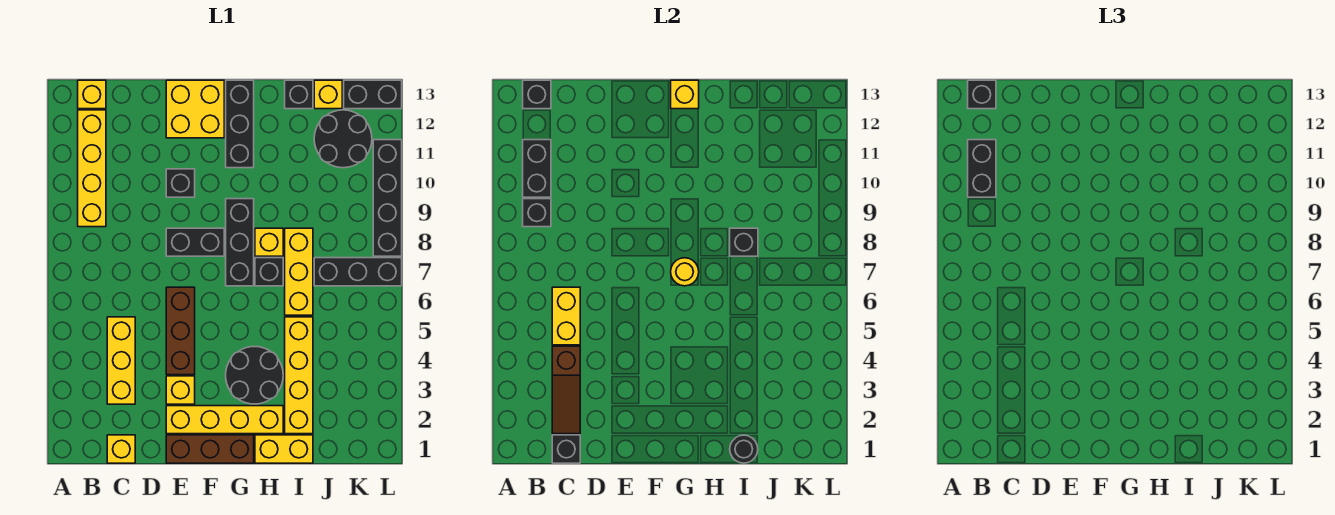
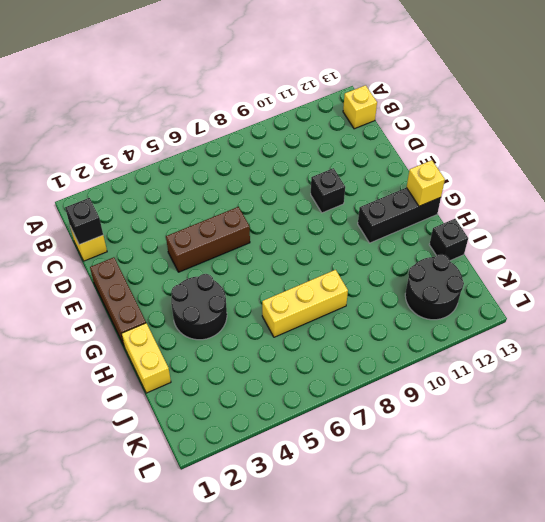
none -> yellow 1x4 brick [78,110,106,227]
none -> yellow 1x3 brick [107,317,135,404]
none -> yellow 1x4 brick [166,406,283,434]
none -> yellow 1x1 brick [166,376,195,404]

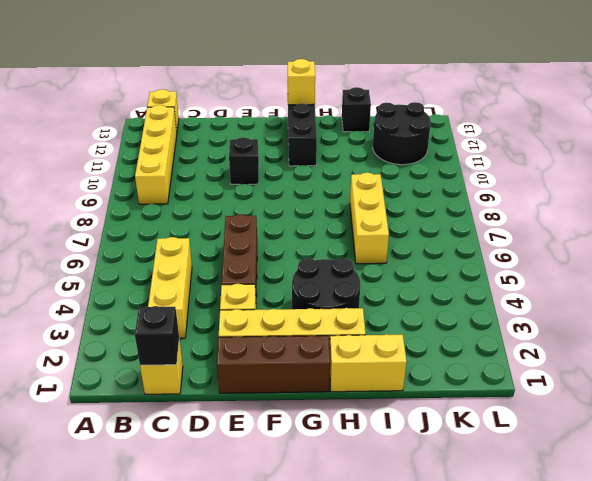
none -> black 1x2 brick [166,228,224,256]
none -> yellow 2x2 brick [166,80,224,138]
none -> black 1x3 brick [226,199,254,286]
none -> black 1x1 brick [255,258,283,286]

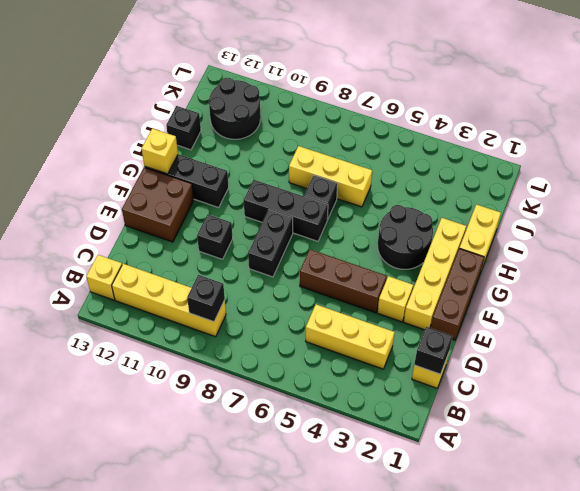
brown 2x2 brick [122,167,194,242] -> yellow 2x2 brick [166,80,224,138]
none -> yellow 1x1 brick [255,228,283,256]
none -> yellow 1x4 brick [285,317,313,434]
none -> black 1x3 brick [314,258,402,286]
none -> yellow 1x1 brick [314,80,342,109]

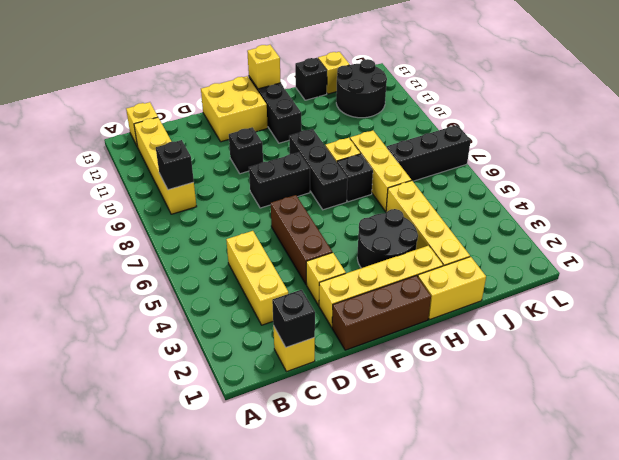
none -> black 1x2 brick [344,80,402,109]
none -> black 1x4 brick [373,140,402,256]
none -> black 1x2 brick [523,140,551,197]
none -> black 1x1 brick [523,80,551,109]

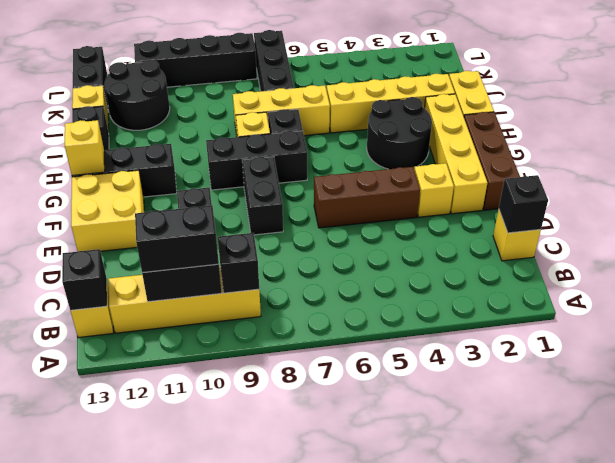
none -> yellow 1x3 brick [107,317,135,404]
none -> brown 1x3 slope [552,346,580,434]
none -> yellow 1x2 brick [552,287,580,345]
none -> yellow 1x1 round brick [671,258,699,286]

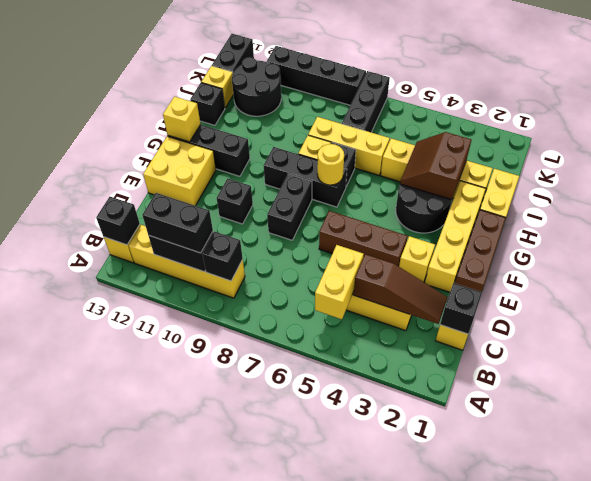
yellow 1x2 brick [315,245,364,319] -> yellow 1x2 brick turned to [552,287,580,345]
brown 2x2 slope [400,132,471,200] -> none
none -> black 1x1 round brick [730,435,758,463]
none -> black 1x1 brick [730,228,758,256]
none -> black 1x1 brick [968,80,996,109]

